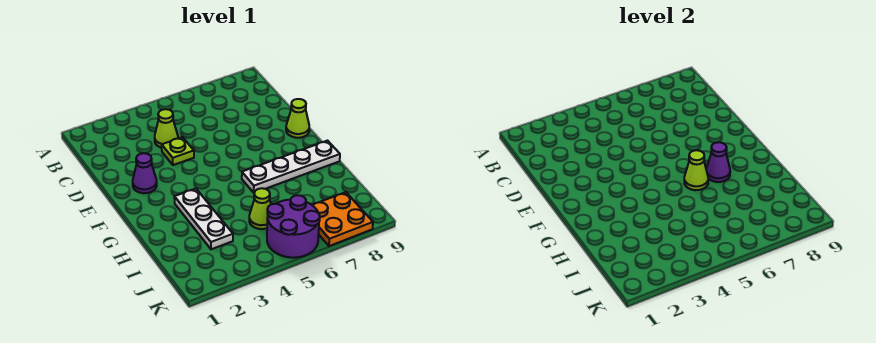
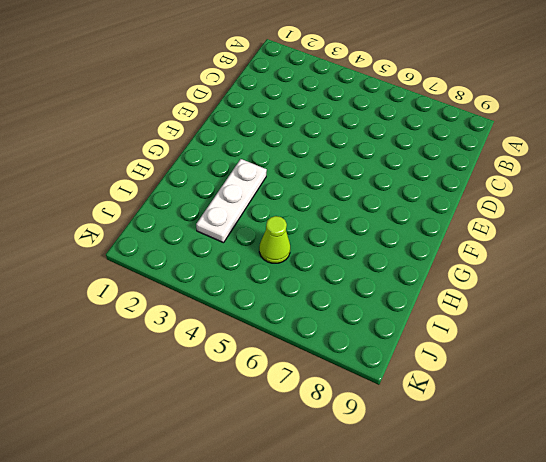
none -> lime 1x1 cone [155,109,178,148]
none -> lime 1x1 plate [162,137,194,165]

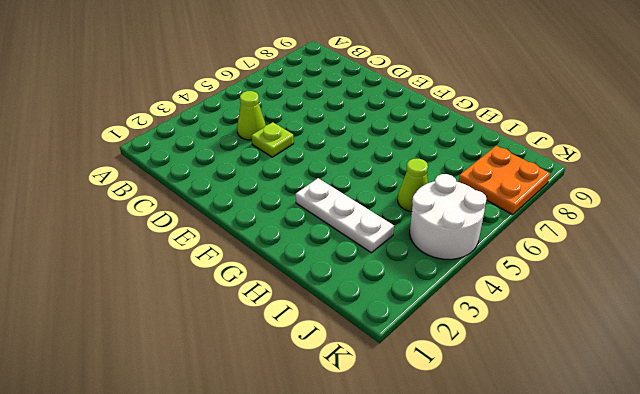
white 2x2 round brick [410,174,487,259] -> purple 2x2 round brick [267,195,320,258]
none -> purple 1x1 cone [133,153,157,193]
none -> lime 1x1 cone [286,99,309,138]

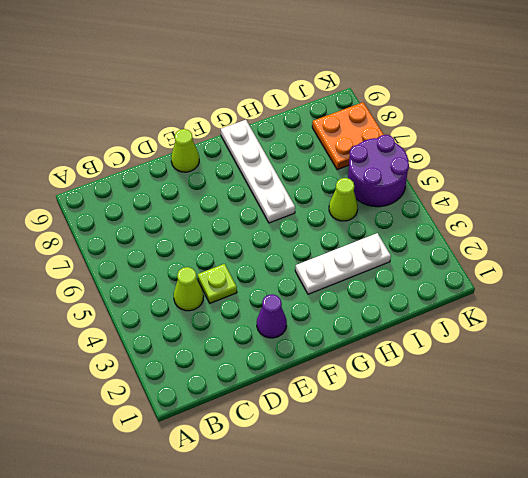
none -> lime 1x1 cone [684,150,708,190]
none -> purple 1x1 cone [706,142,730,182]

